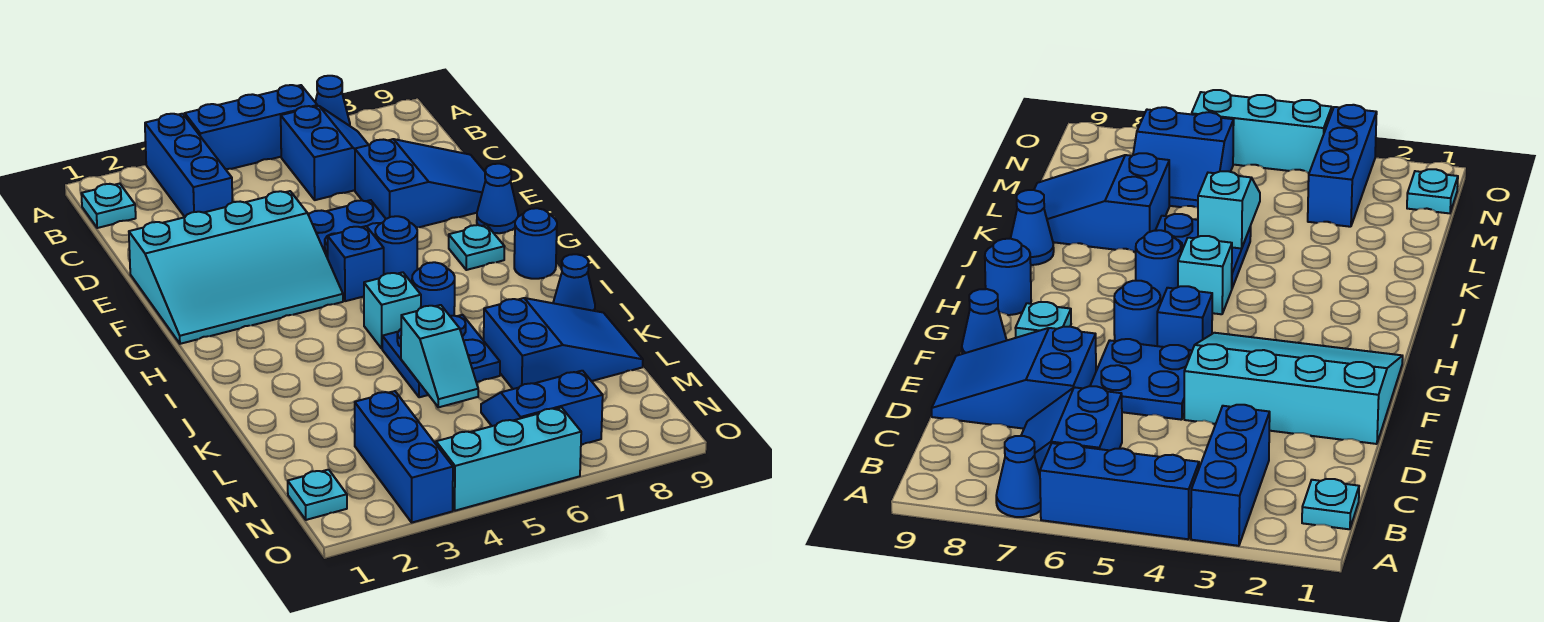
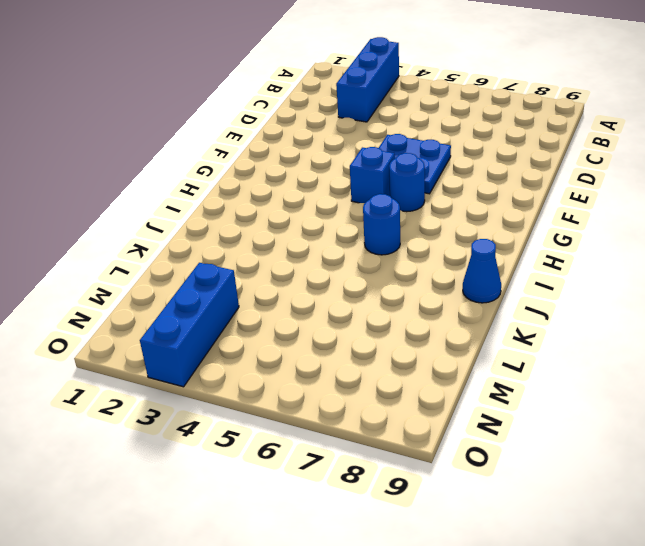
none -> blue 1x3 brick [185,85,317,169]
none -> blue 1x1 cone [315,76,350,126]
none -> cyan 1x1 plate [81,184,136,228]

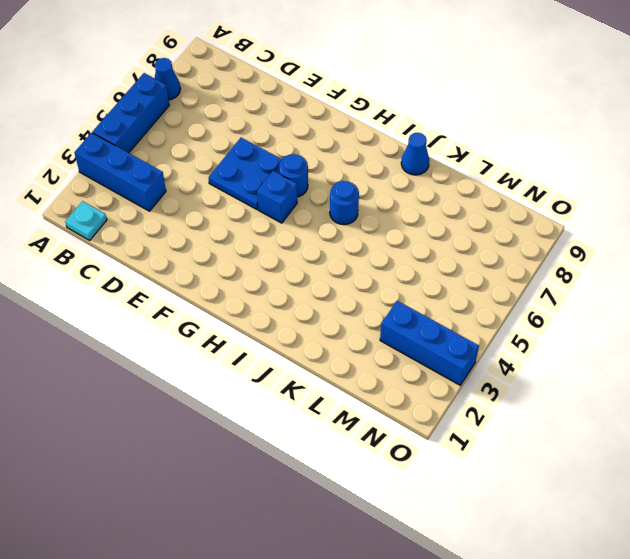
none -> blue 2x2 slope [281,106,368,200]
none -> blue 2x3 slope [355,139,486,227]
none -> cyan 3x4 slope [129,191,343,344]

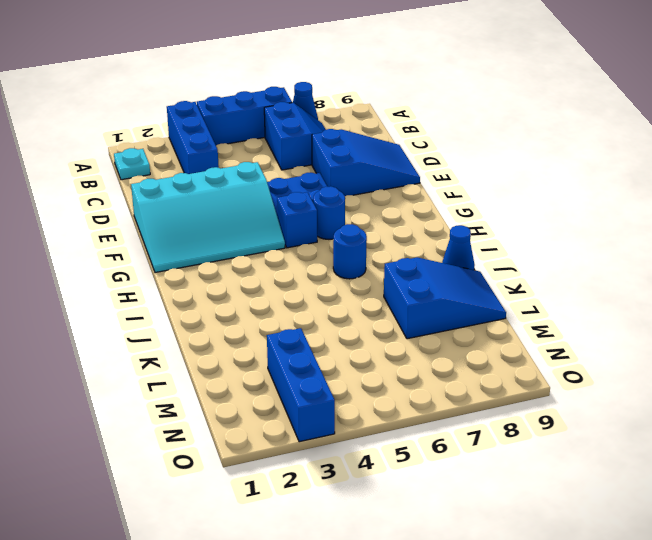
none -> blue 1x1 cone [477,164,518,233]
none -> cyan 1x1 plate [449,225,504,270]
none -> blue 1x1 round brick [514,208,557,279]

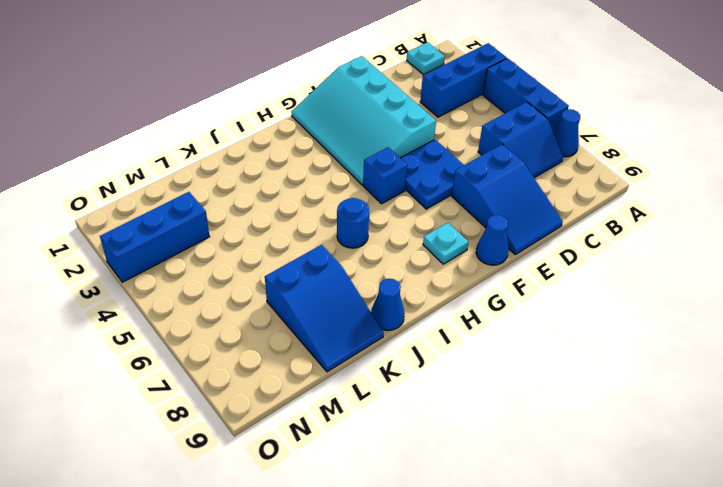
none -> blue 1x1 round brick [375,216,417,283]
none -> blue 1x1 round brick [514,208,557,279]
none -> cyan 1x1 brick [364,272,421,348]

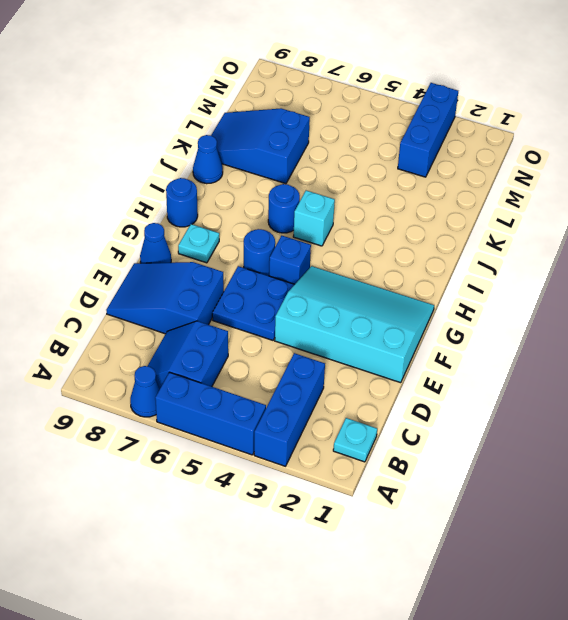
none -> blue 2x2 plate [382,315,500,397]
none -> blue 2x2 slope [481,371,603,445]
none -> cyan 1x1 plate [288,470,347,520]

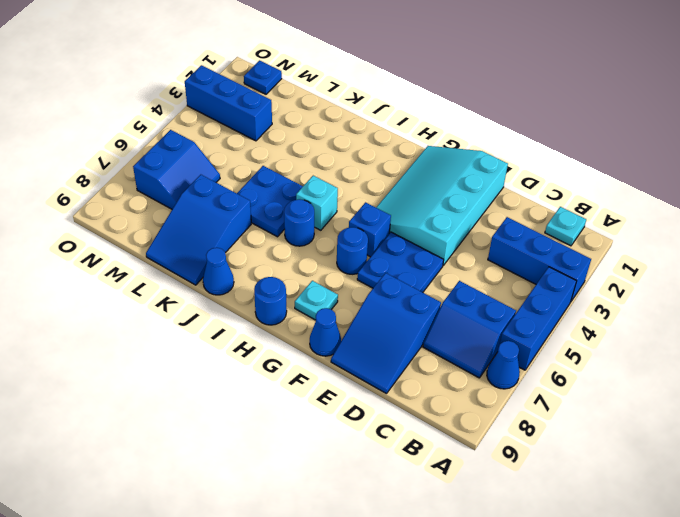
blue 1x1 plate [244,61,282,94] -> cyan 1x1 plate [288,470,347,520]
none -> cyan 1x3 brick [436,408,581,511]
none -> cyan 1x2 slope [401,305,478,407]

